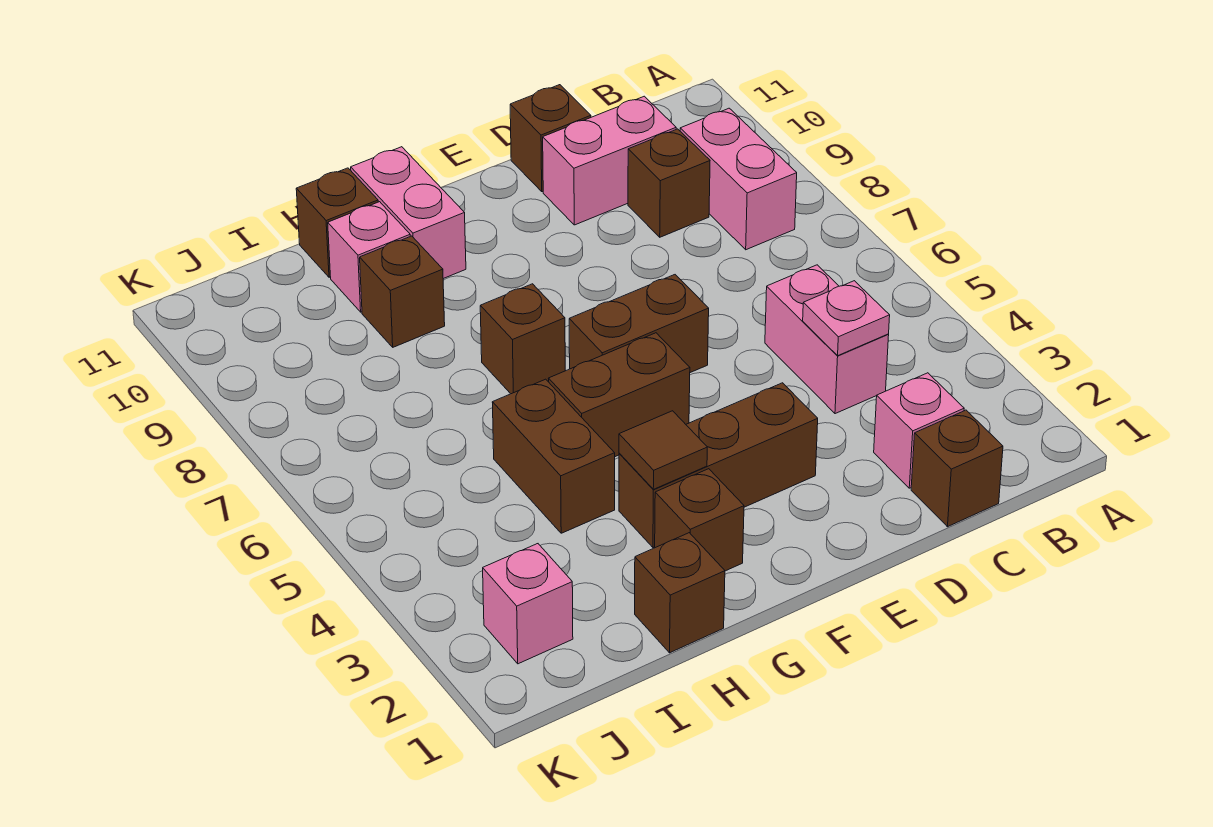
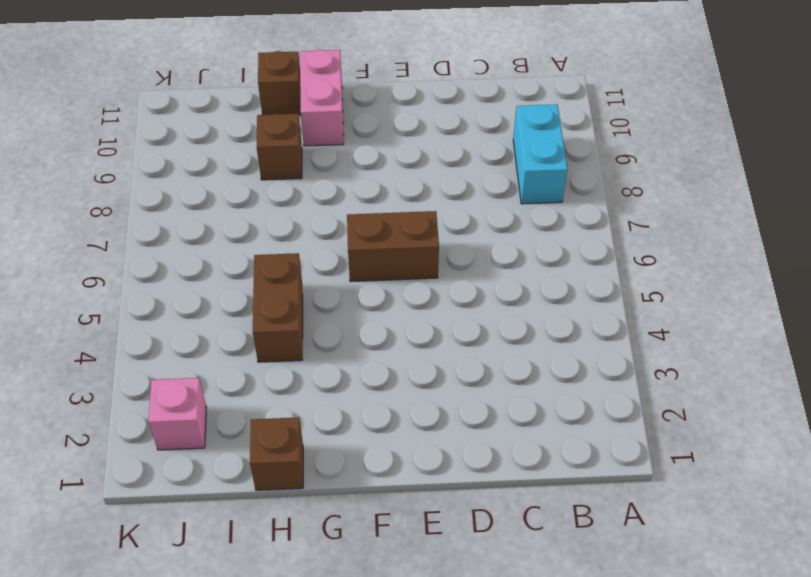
cyan 1x2 brick [513,104,567,204] -> pink 1x2 brick [680,108,797,250]
none -> brown 1x1 brick [911,410,1003,527]
none -> pink 1x1 brick [874,373,964,488]
none -> pink 1x2 brick [765,265,889,414]

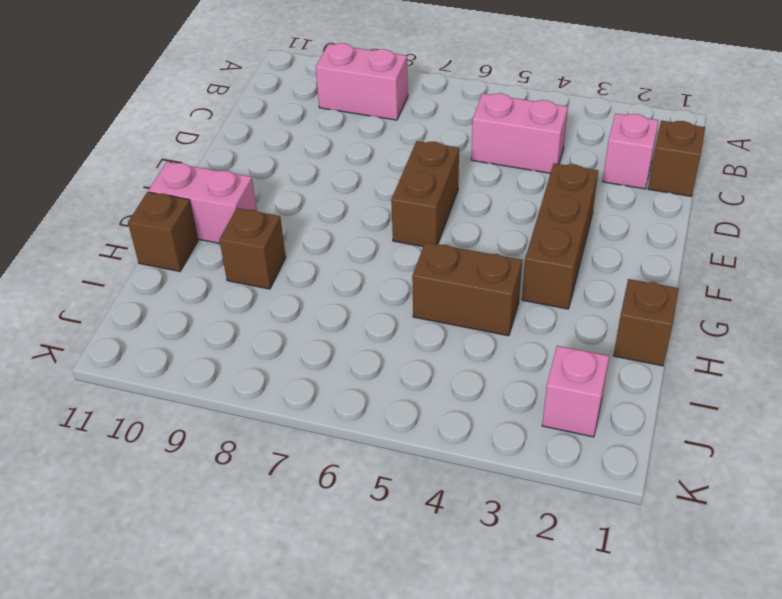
none -> brown 1x1 brick [628,129,710,237]
none -> pink 1x2 brick [543,96,676,225]
none -> brown 1x1 brick [510,85,591,192]

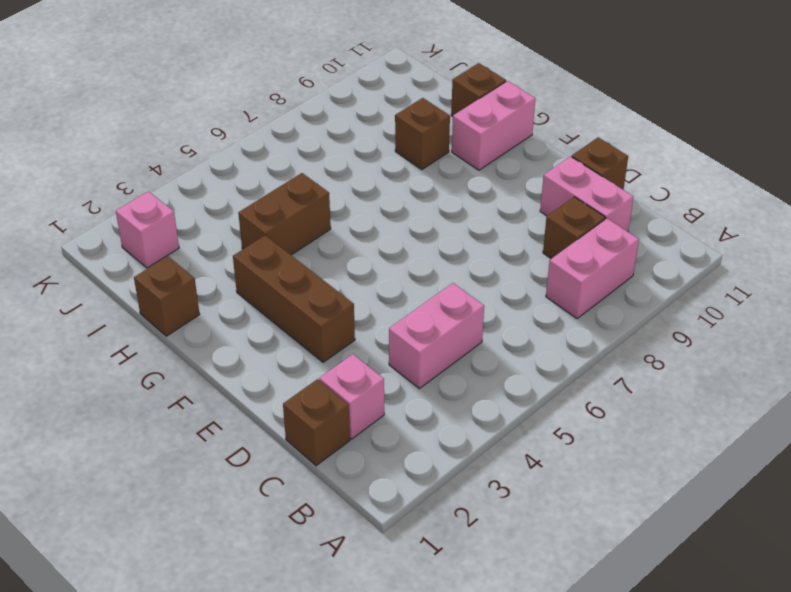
none -> brown 1x2 brick [569,275,709,373]
none -> brown 1x2 brick [548,333,690,457]
none -> brown 1x1 brick [655,469,744,571]

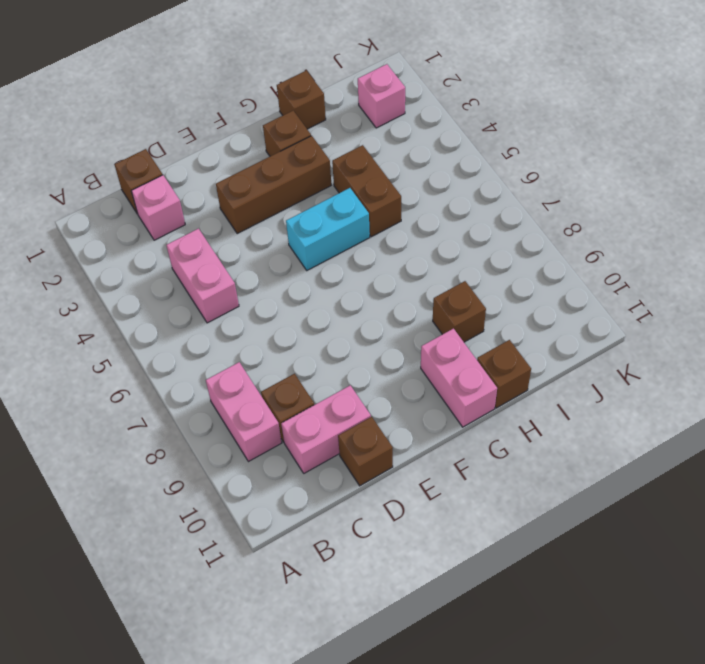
cyan 1x2 brick [286,188,370,270] -> brown 1x2 brick [548,333,690,457]
none -> brown 1x2 brick [569,275,709,373]
none -> brown 1x1 brick [480,284,565,394]
none -> pink 1x1 brick [328,202,410,312]

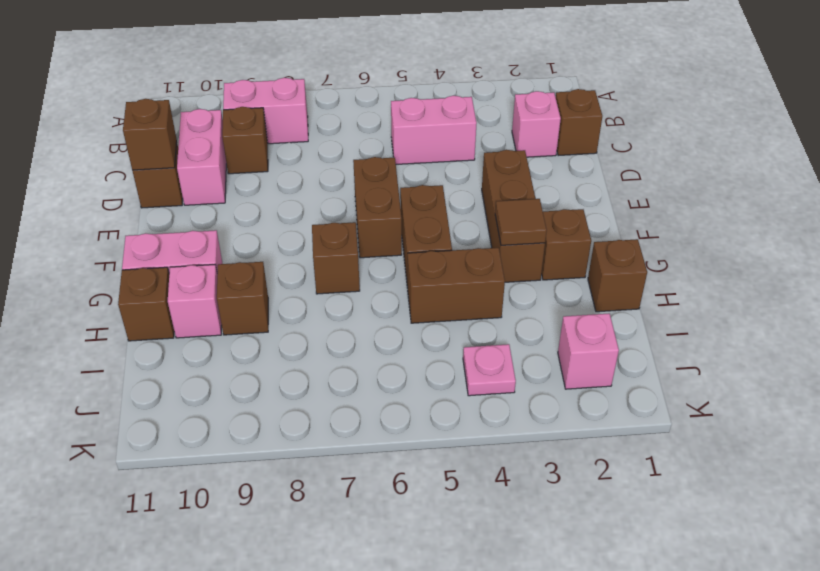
brown 1x1 brick [123,99,177,170] -> none
pink 1x1 plate [463,344,516,396] -> pink 1x1 plate moved to [803,281,890,355]

